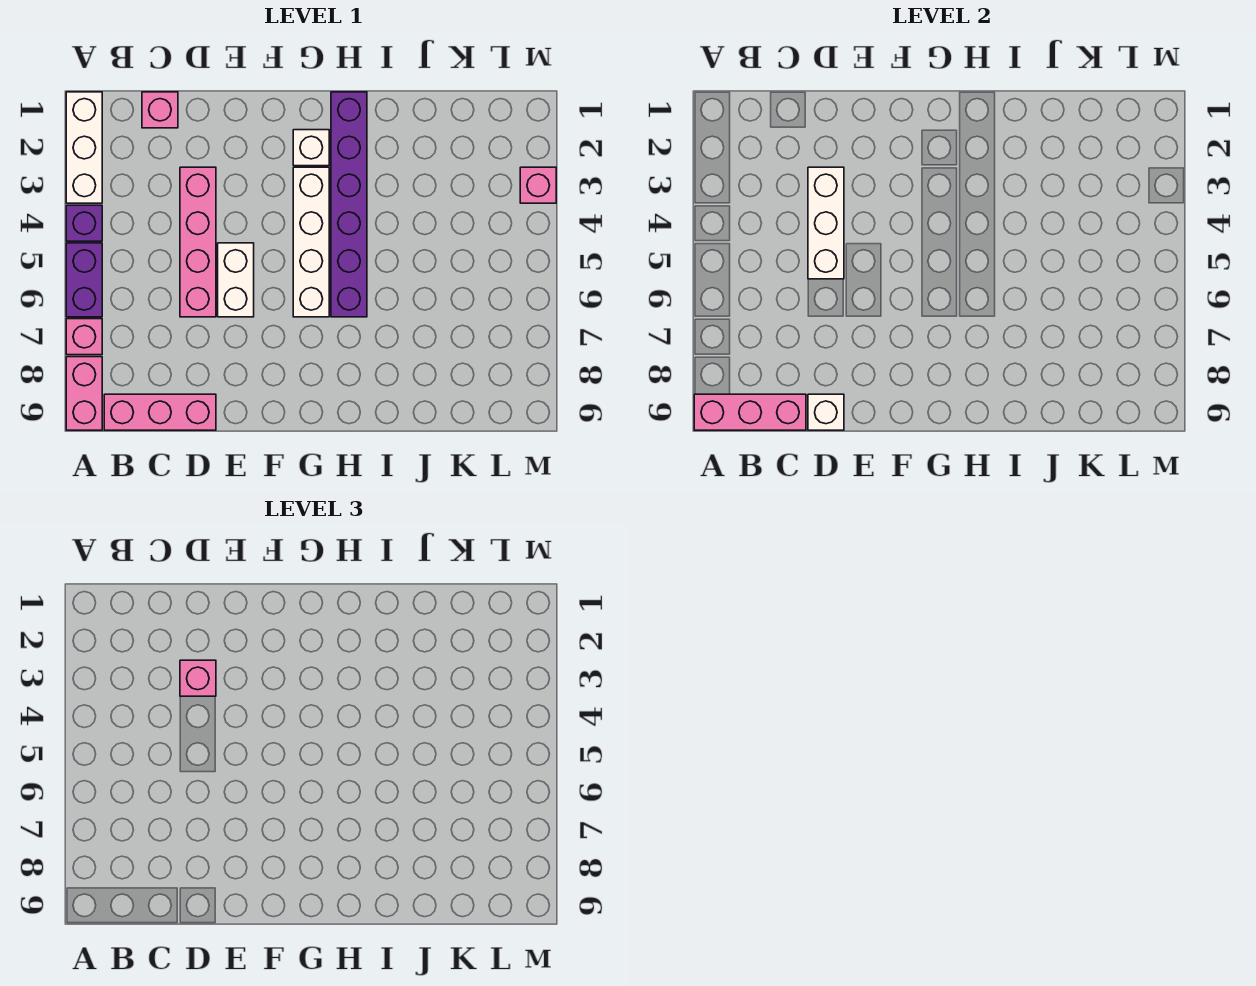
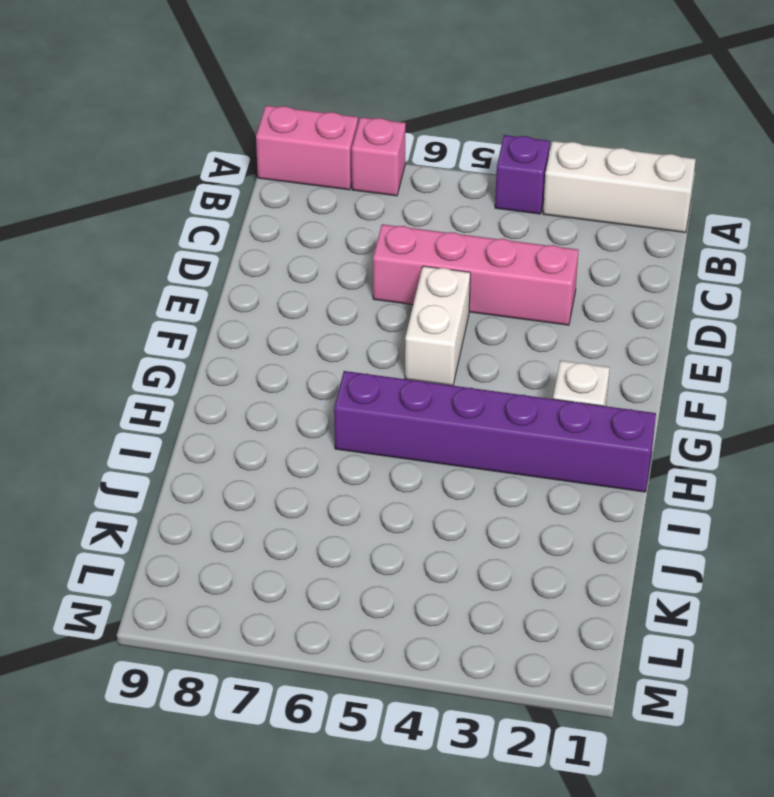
white 1x2 brick [405,266,470,386] -> white 1x2 brick turned to [218,243,254,317]
none -> purple 1x2 brick [66,243,102,317]
none -> pink 1x3 brick [104,394,216,430]
none -> pink 1x1 brick [142,92,178,128]

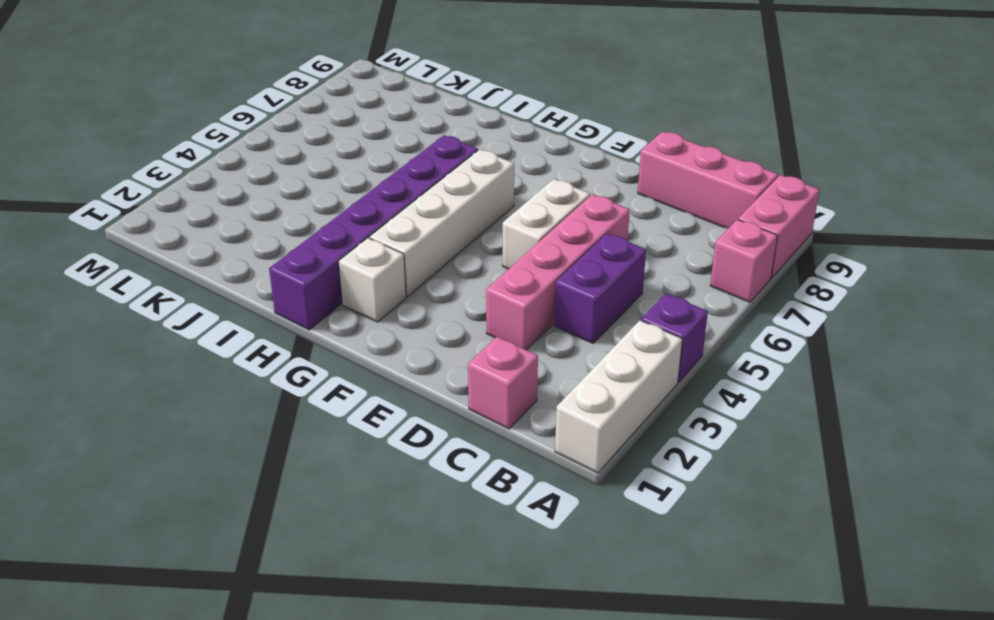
purple 1x2 brick [554,233,646,343] -> purple 1x2 brick moved to [66,243,102,317]
none -> pink 1x1 brick [520,167,556,203]
none -> pink 1x3 brick [694,394,806,430]
none -> white 1x3 brick [808,167,844,279]

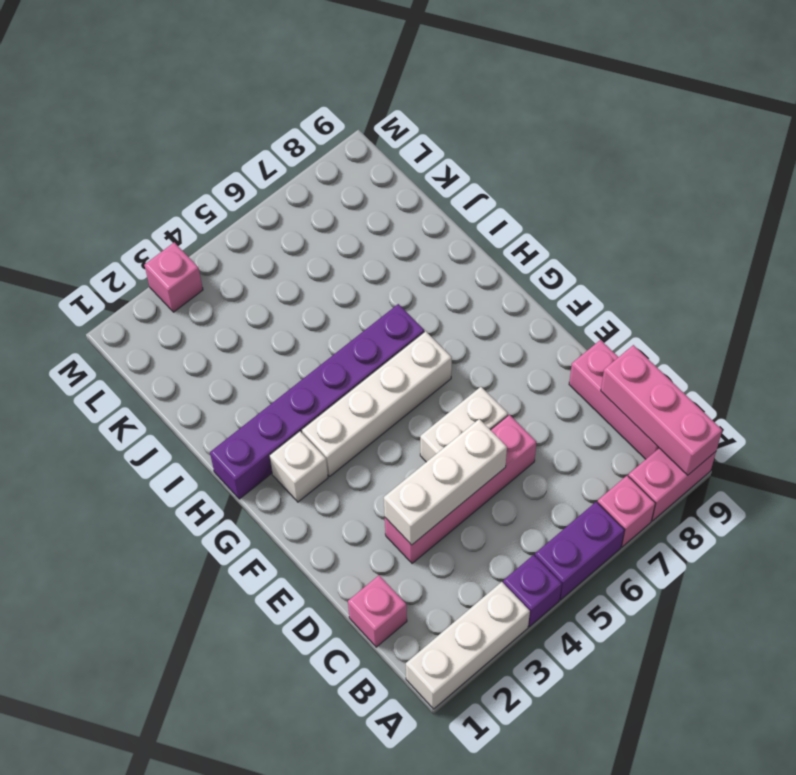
none -> white 1x1 brick [808,394,844,430]
none -> pink 1x1 brick [180,660,216,696]

